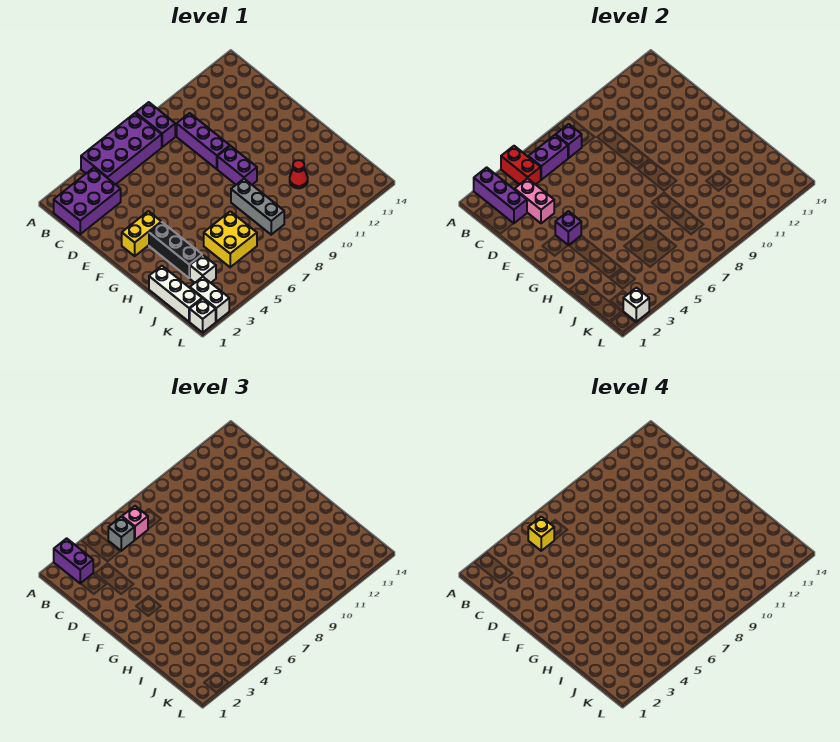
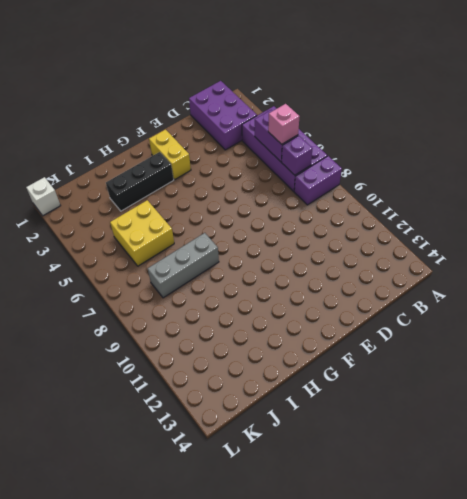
none -> purple 1x3 brick [177,113,230,169]
none -> purple 1x2 brick [217,146,257,185]
none -> white 1x3 brick [149,266,202,322]

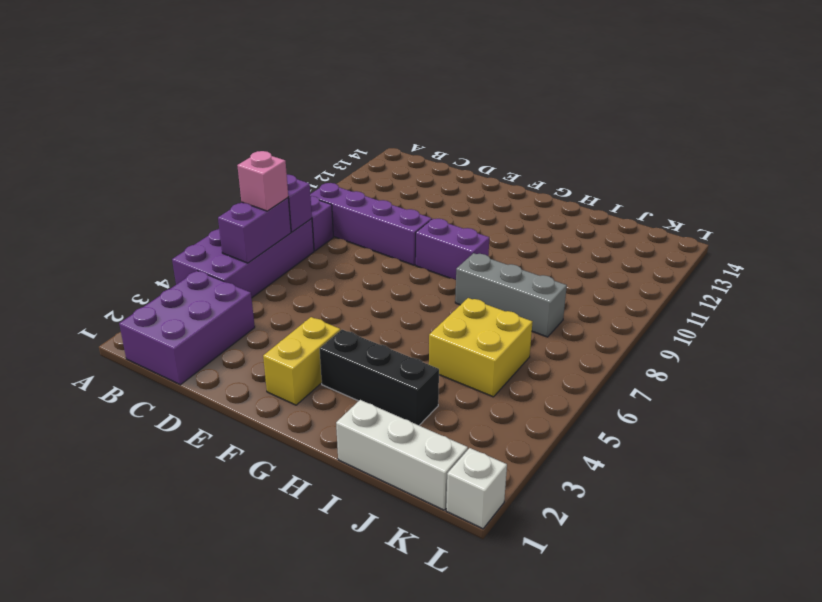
purple 1x4 brick [310,183,432,265] -> purple 1x3 brick [177,113,230,169]
none -> red 1x1 cone [290,160,308,188]
none -> white 1x1 brick [190,255,216,283]
none -> white 1x2 brick [190,277,229,322]

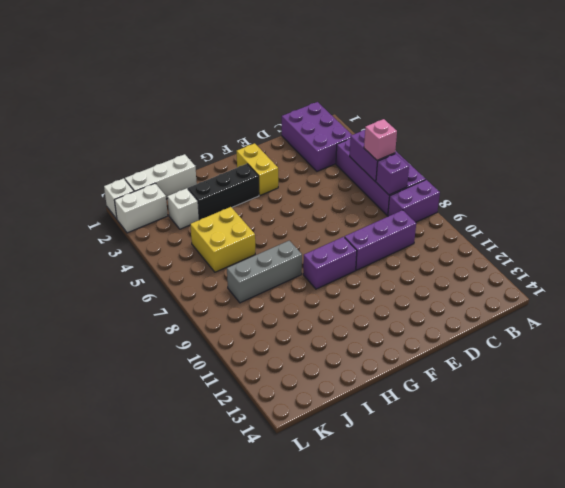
none -> red 1x1 cone [290,160,308,188]
none -> purple 1x3 brick [474,167,527,224]
none -> red 1x2 brick [501,146,541,185]

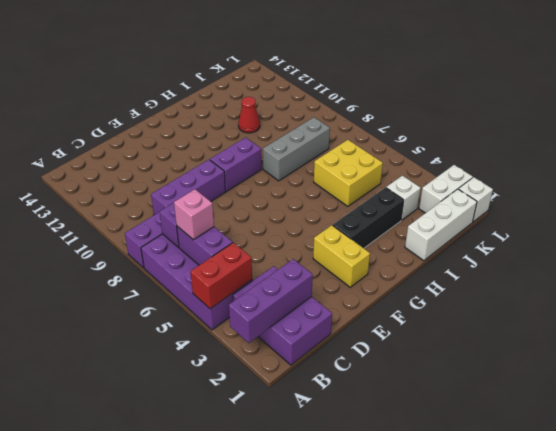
none -> pink 1x2 brick [515,178,554,223]
none -> purple 1x1 brick [555,211,581,245]
none -> white 1x1 brick [623,288,649,322]

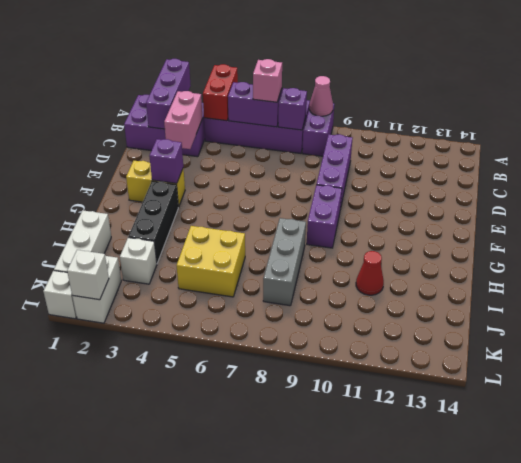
pink 1x1 cone [309,76,333,116] -> none
none -> purple 1x2 brick [54,538,93,583]
none -> grey 1x1 brick [108,517,134,551]
none -> yellow 1x1 brick [528,517,554,551]

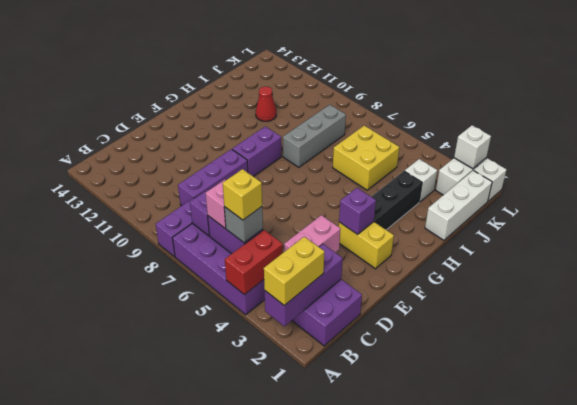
yellow 1x2 brick [264,237,325,305] -> purple 1x2 brick [54,538,93,583]

